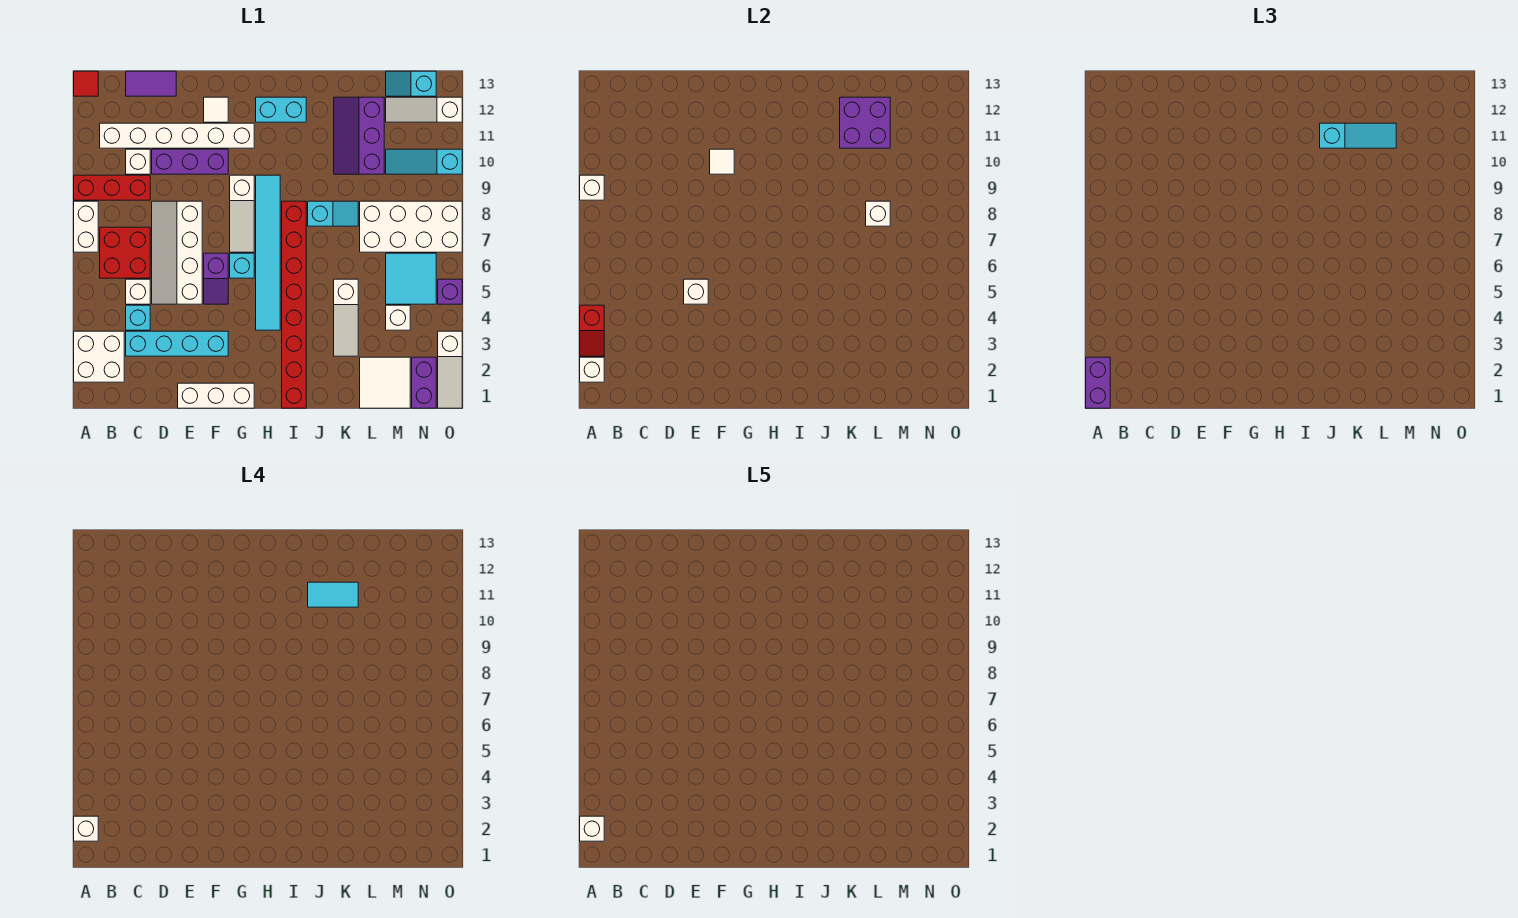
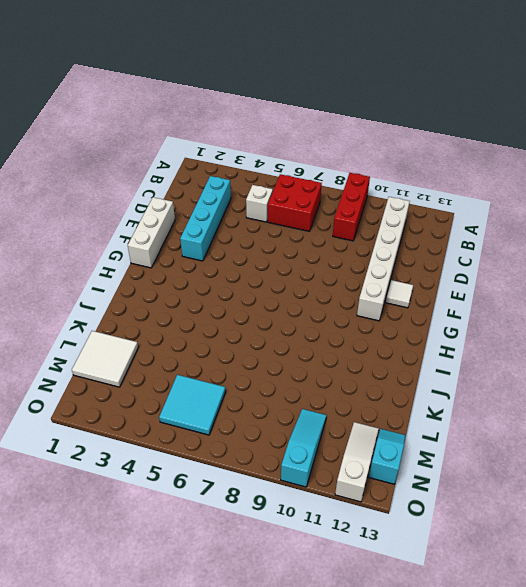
none -> white 2x2 brick [74,331,124,382]
none -> white 1x2 brick [74,201,98,252]
none -> red 1x1 tile [74,71,98,96]
none -> cyan 1x1 brick [126,305,150,330]

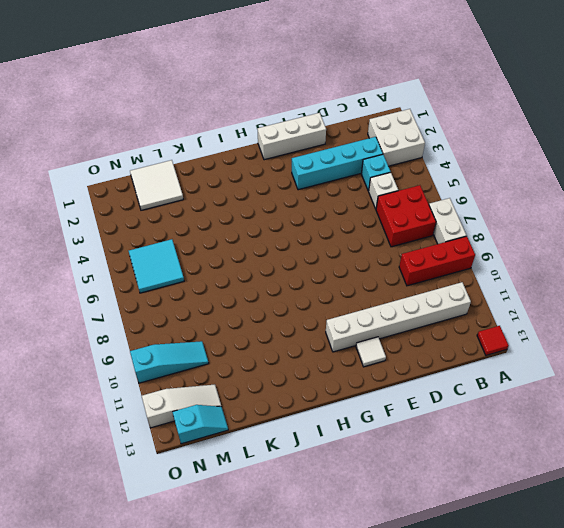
none -> white 1x1 brick [126,149,150,174]
none -> purple 1x2 tile [126,71,176,96]
none -> white 2x4 slope [152,201,202,304]
none -> purple 1x3 brick [152,149,228,174]

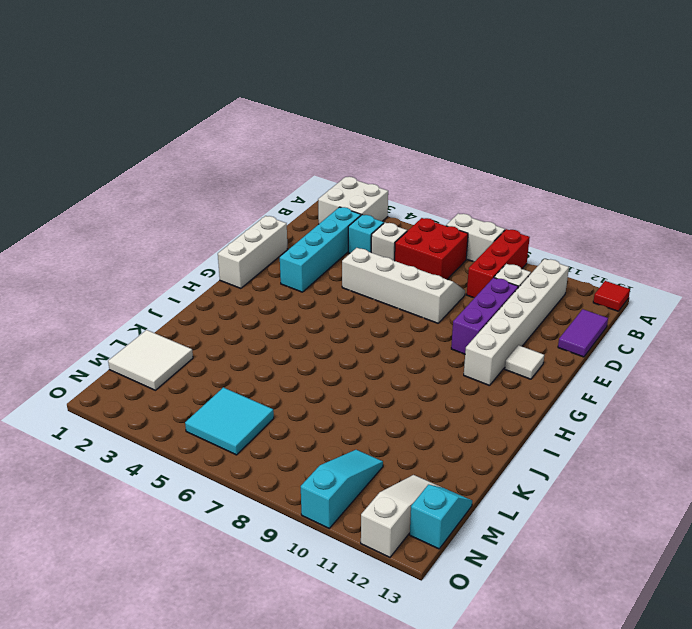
none -> purple 1x2 slope [204,253,228,304]
none -> cyan 1x1 brick [230,253,254,278]
none -> white 1x3 slope [230,175,254,252]
none -> cyan 1x6 tile [256,175,280,330]

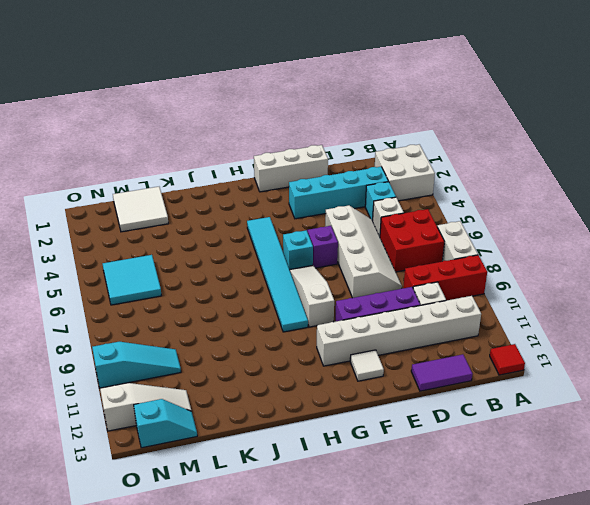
none -> cyan 1x2 brick [256,97,306,122]
none -> red 1x8 brick [282,201,306,408]
none -> cyan 1x2 slope [308,201,358,226]
none -> white 1x3 slope [334,279,358,356]

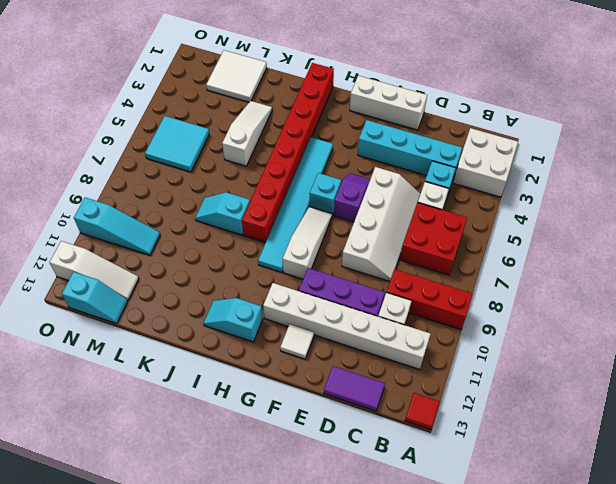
cyan 1x2 slope [204,298,263,342] -> cyan 1x2 brick [256,97,306,122]
none -> white 1x2 brick [74,201,98,252]
none -> purple 2x3 slope [334,97,384,174]
none -> white 2x4 brick [360,201,462,252]
none -> white 1x1 brick [386,305,410,330]

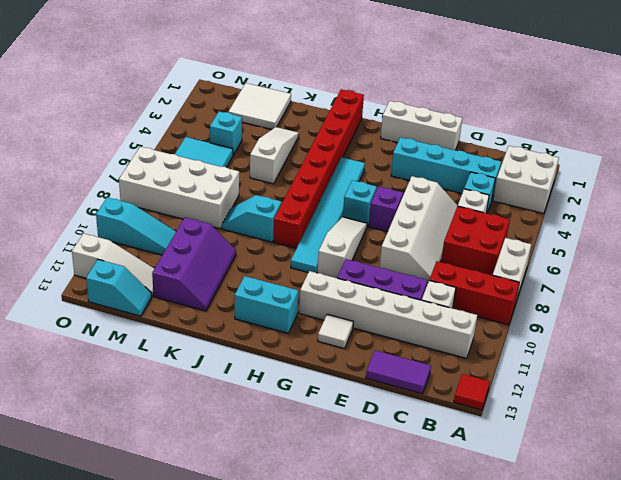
cyan 1x1 brick [210,111,242,155] -> white 1x1 brick [386,305,410,330]
none -> purple 1x2 brick [412,357,436,408]
none -> white 1x3 slope [438,331,462,408]
none -> purple 1x1 brick [438,279,462,304]
none -> white 1x1 brick [580,357,604,382]

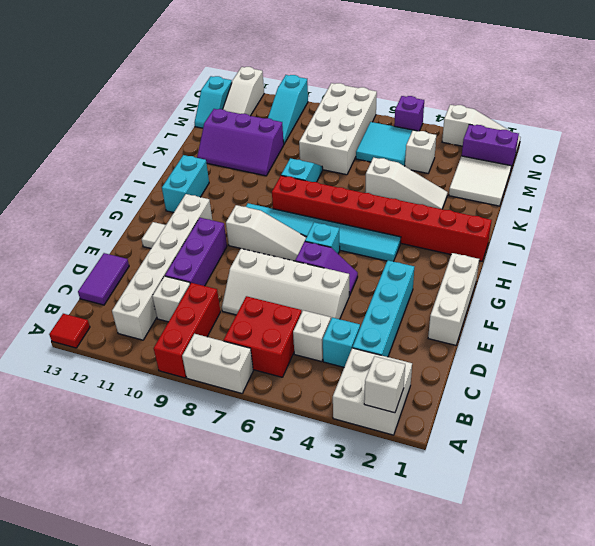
none -> red 1x2 slope [580,305,604,356]
none -> white 1x1 brick [580,175,604,200]
none -> white 1x1 brick [684,279,708,304]
none -> white 1x1 tile [710,149,734,174]

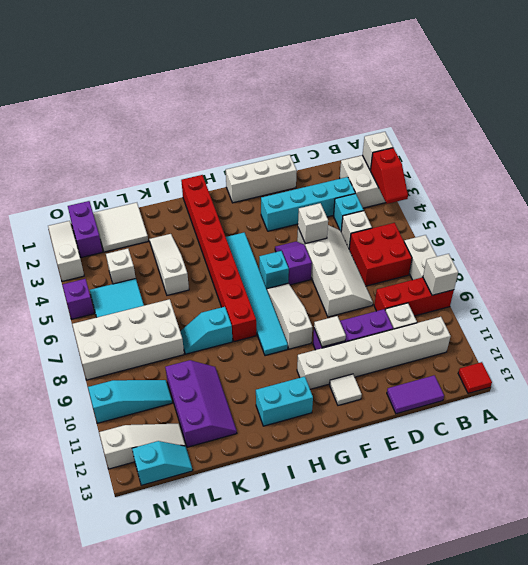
red 1x2 slope [371,148,408,204] -> red 1x2 slope turned to [580,305,604,356]
none -> purple 2x2 brick [840,97,890,148]
none -> white 1x1 brick [866,201,890,226]
none -> purple 1x2 brick [1086,357,1110,408]
none -> cyan 1x3 slope [1320,123,1396,148]

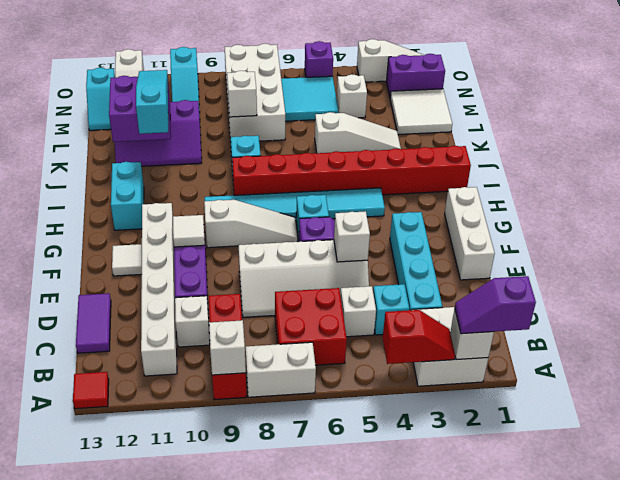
purple 1x2 slope [455,276,536,334] -> purple 1x2 brick [1086,357,1110,408]
none -> white 1x1 brick [74,816,98,841]
none -> cyan 1x2 tile [308,582,358,607]
none -> white 1x1 brick [580,816,604,841]

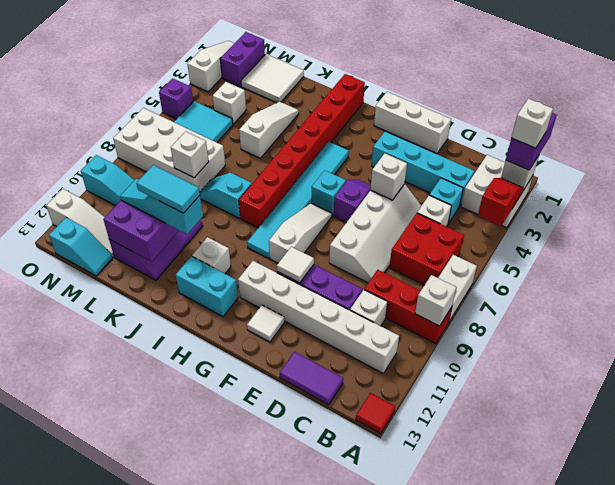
white 1x1 brick [192,237,231,274] -> white 1x1 brick moved to [580,816,604,841]

